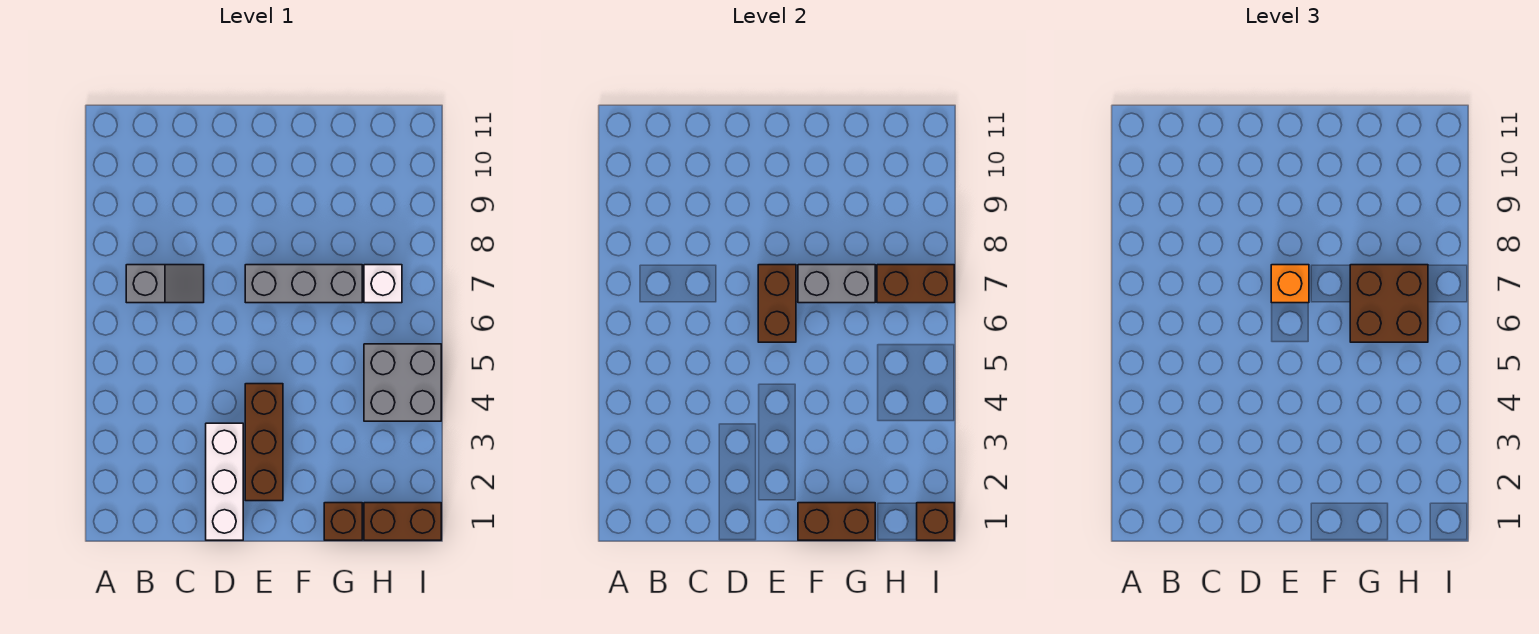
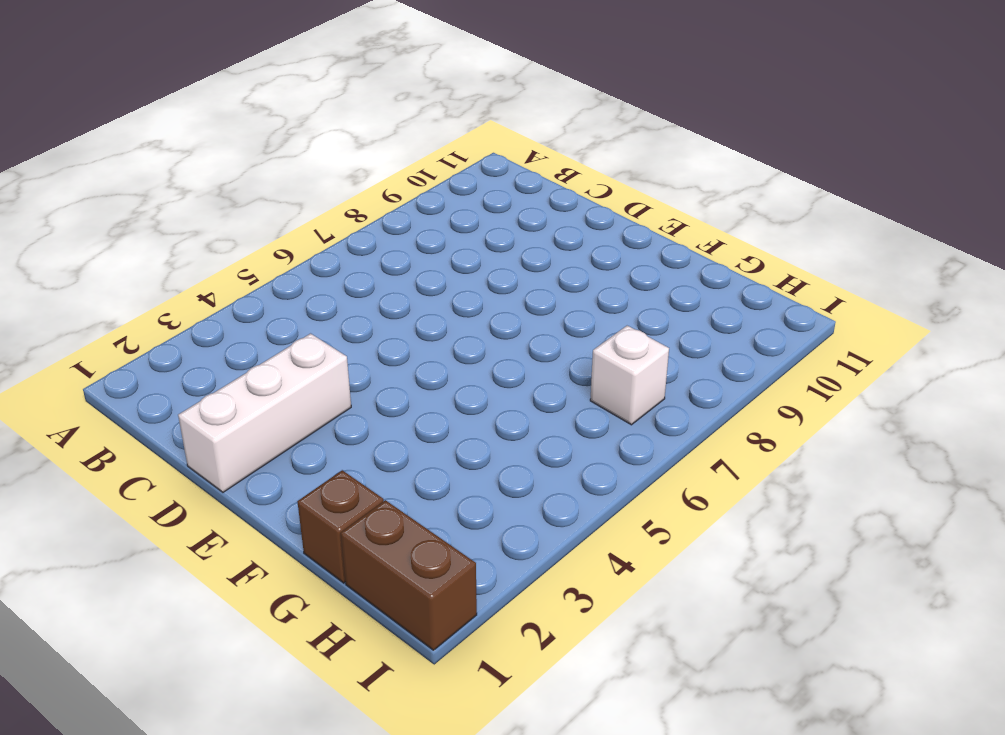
none -> grey 1x2 slope [126,265,204,303]
none -> brown 1x3 brick [245,384,283,501]
none -> grey 1x3 brick [245,265,362,303]

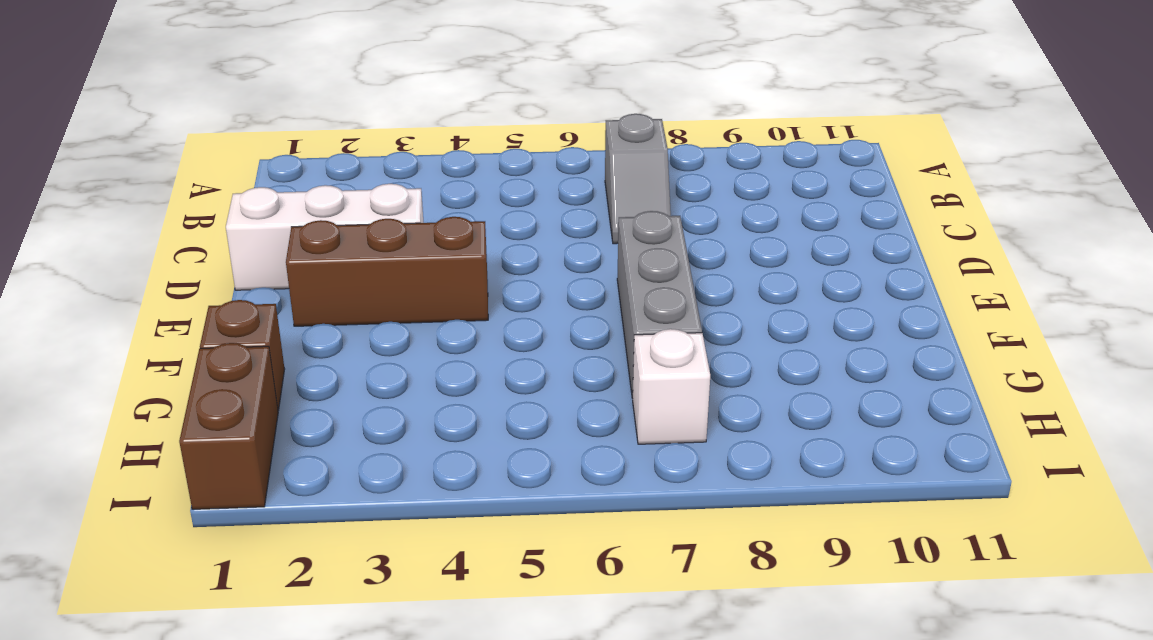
none -> grey 2x2 brick [364,344,441,421]
none -> brown 1x2 brick [758,265,796,342]
none -> brown 1x2 brick [798,503,875,540]

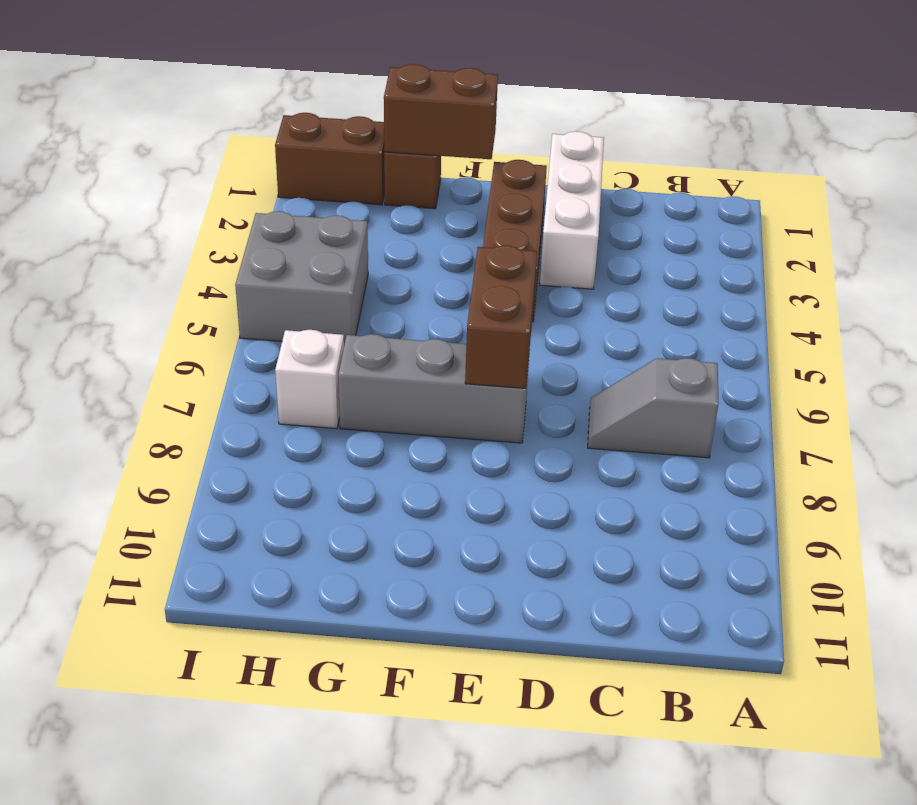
none -> grey 1x2 brick [798,265,875,303]
none -> brown 1x2 brick [877,265,954,303]
none -> brown 1x1 brick [917,503,954,540]

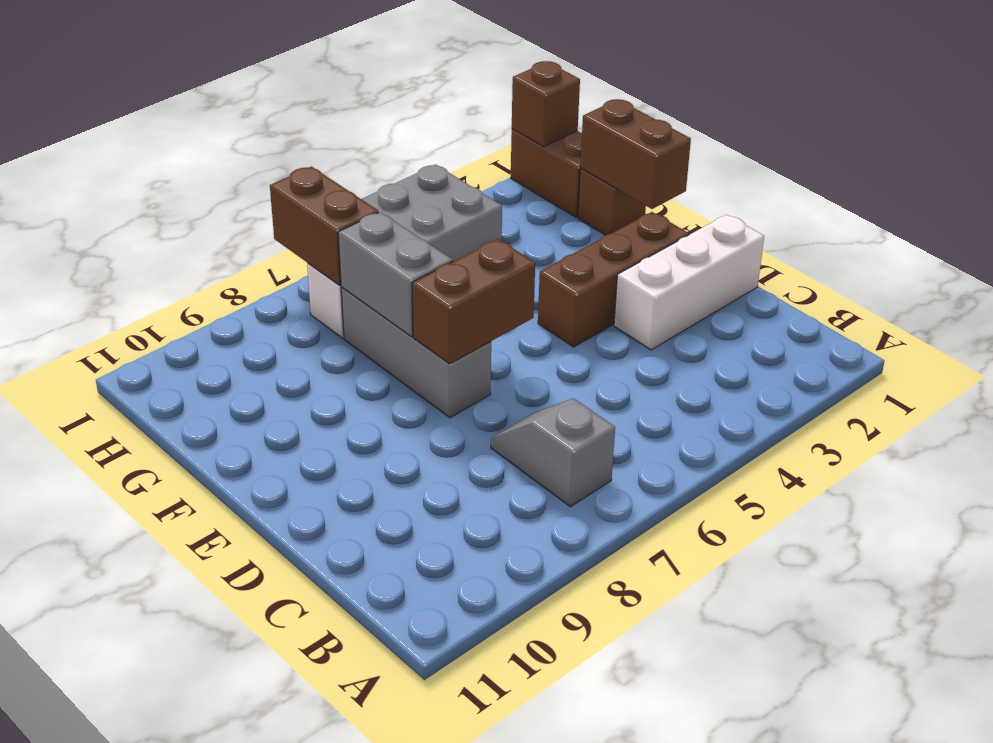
none -> orange 1x1 brick [1271,265,1309,303]
none -> brown 2x2 brick [1350,265,1428,342]

